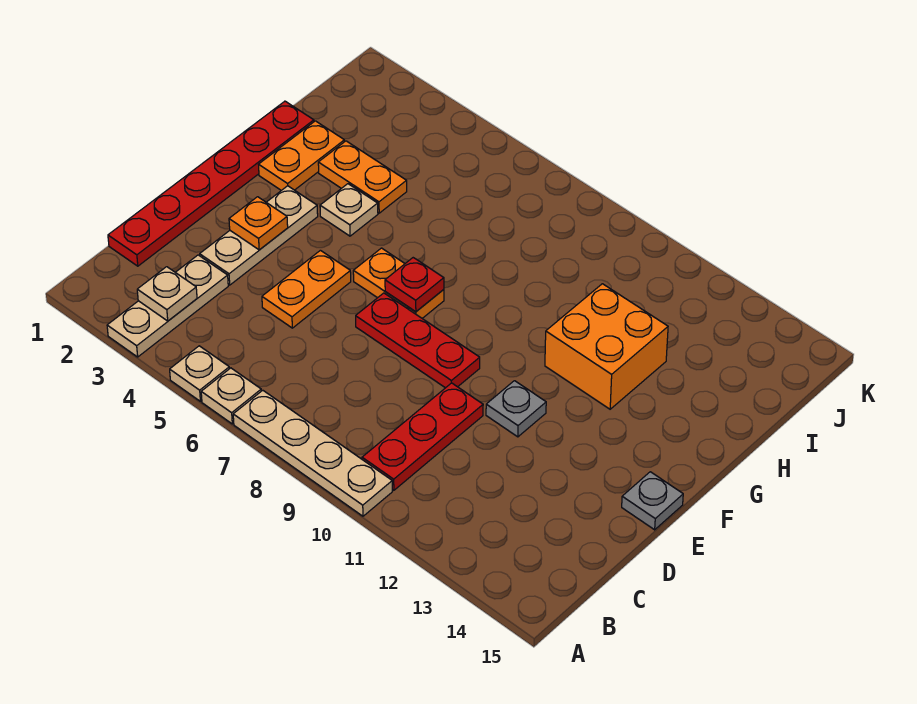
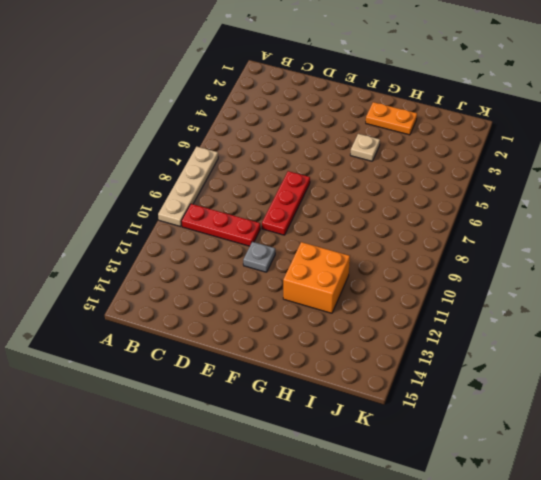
none -> tan 1x3 plate [107,255,228,357]
none -> tan 1x1 plate [170,346,229,401]
none -> tan 1x1 plate [201,368,261,424]

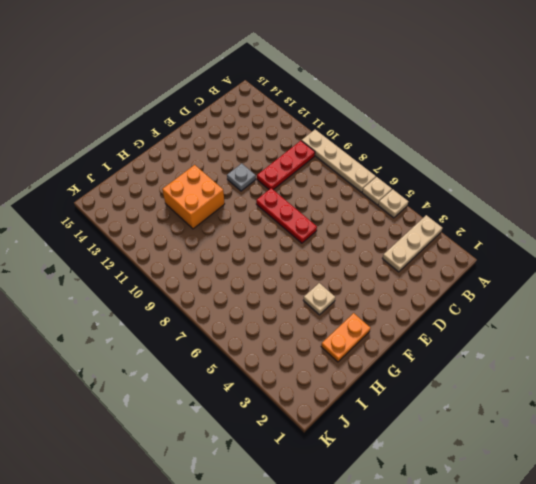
none -> red 1x6 plate [108,101,314,266]
none -> tan 1x3 plate [200,186,318,285]
none -> orange 1x2 plate [262,250,351,328]

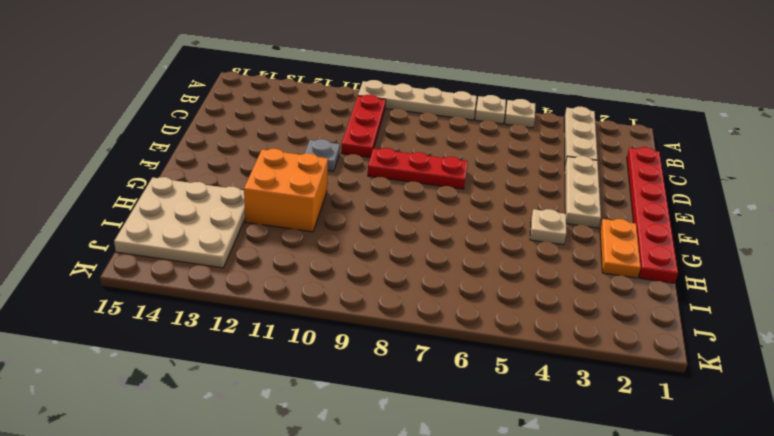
tan 3x3 plate [114,177,245,268] -> none
none -> orange 1x2 plate [262,250,351,328]
none -> grey 1x1 plate [622,472,683,530]
none -> orange 1x2 plate [353,248,444,318]

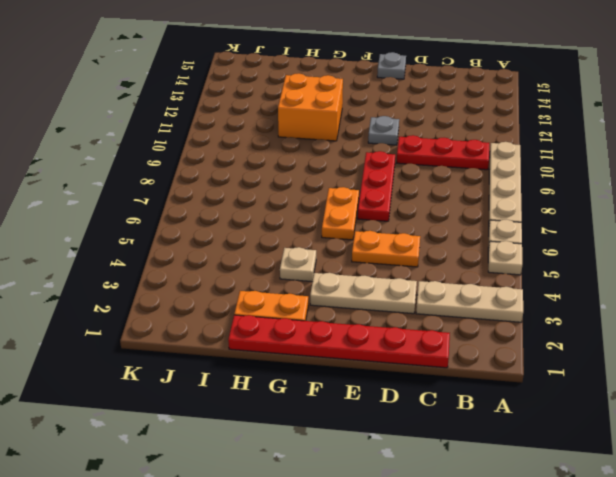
none -> orange 1x2 plate [318,141,407,213]
none -> tan 1x1 plate [137,267,197,321]
none -> orange 1x1 plate [229,197,288,250]

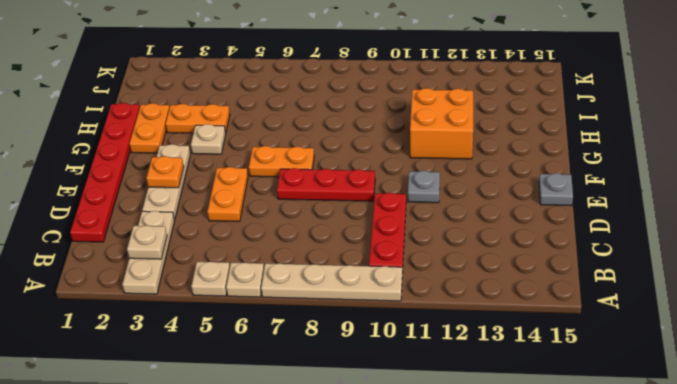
none -> red 1x1 plate [385,258,444,312]

